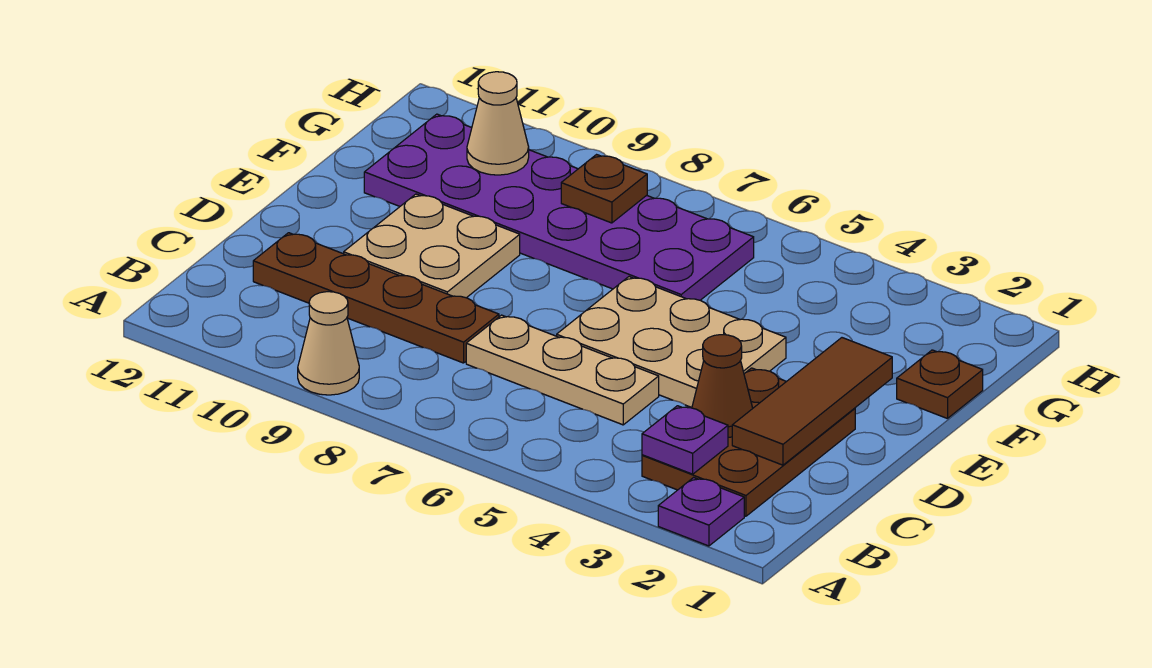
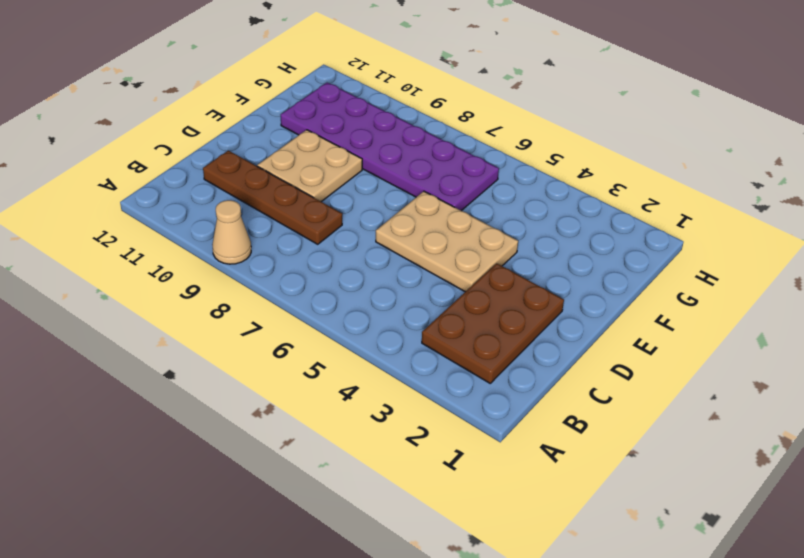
none -> purple 1x1 plate [658,478,744,546]
none -> tan 1x3 plate [466,315,659,425]
none -> brown 1x1 plate [897,350,983,419]

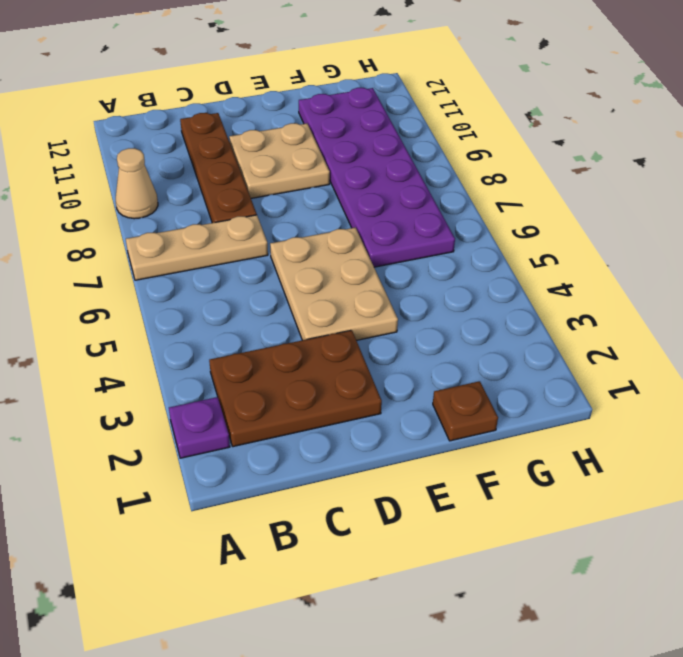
tan 1x3 plate [126,215,268,280] -> tan 1x3 plate turned to [466,315,659,425]
none -> purple 1x1 plate [642,406,728,474]
none -> brown 1x3 tile [732,338,892,465]
none -> brown 1x1 cone [692,335,753,437]

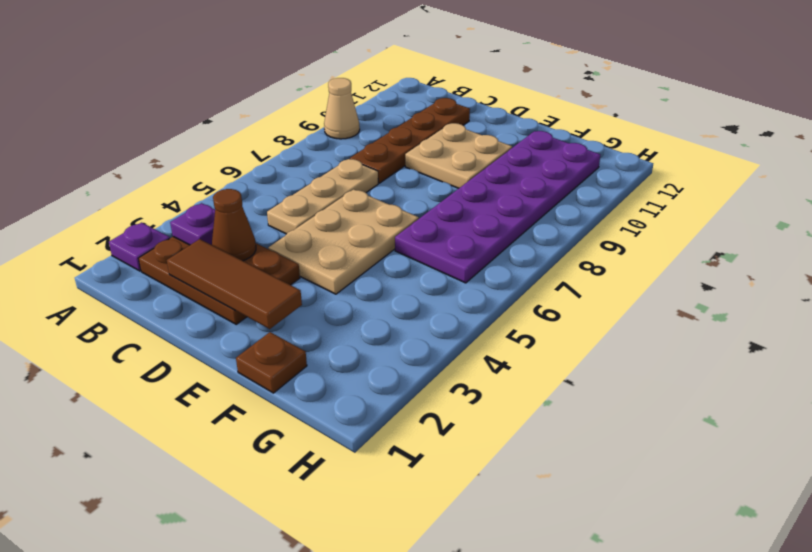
none -> brown 1x1 plate [561,155,647,223]
none -> tan 1x1 cone [467,72,529,175]

